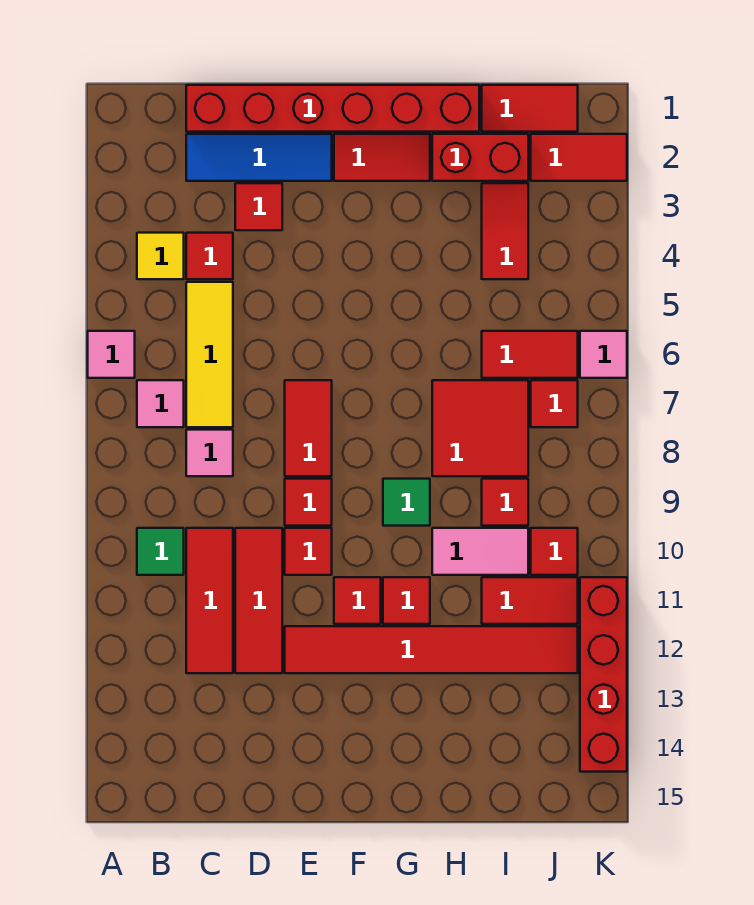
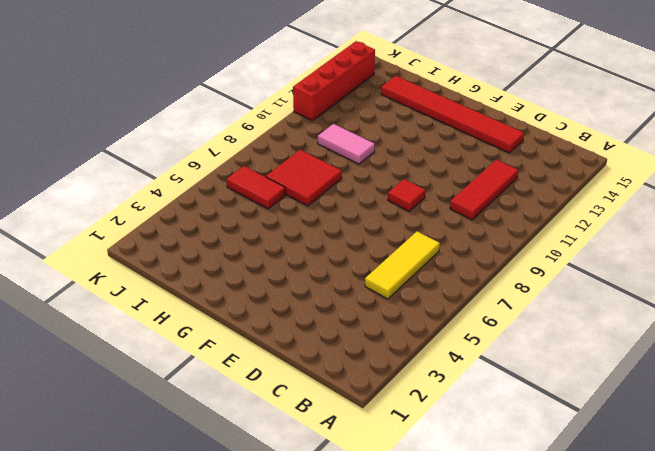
red 1x6 tile [381,76,524,153] -> red 1x6 tile moved to [285,626,578,673]
none -> pink 1x1 tile [88,331,135,378]
none -> yellow 1x1 tile [137,233,184,279]
none -> pink 1x1 tile [137,380,184,427]
none -> green 1x1 tile [137,528,184,575]

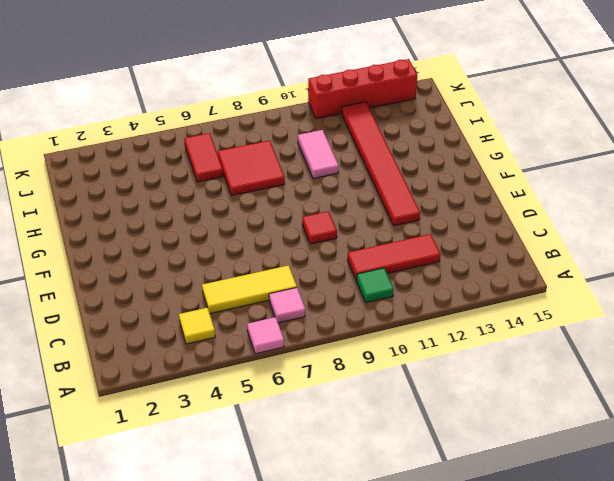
none -> red 1x6 brick [186,85,479,132]
none -> blue 1x3 tile [186,134,332,181]
none -> red 1x1 tile [186,233,233,279]
none -> pink 1x1 tile [186,430,233,476]

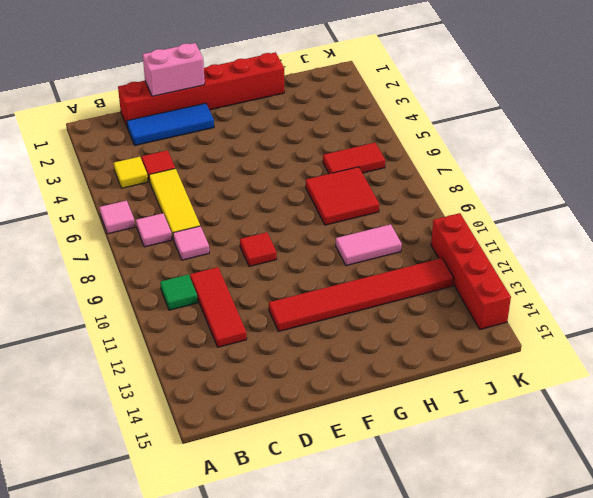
pink 1x2 brick [143,43,205,96] -> none
none -> red 1x1 tile [235,183,282,230]
none -> red 1x3 tile [235,528,282,673]
none -> red 1x2 tile [285,380,332,476]
none -> red 1x1 tile [285,528,332,575]

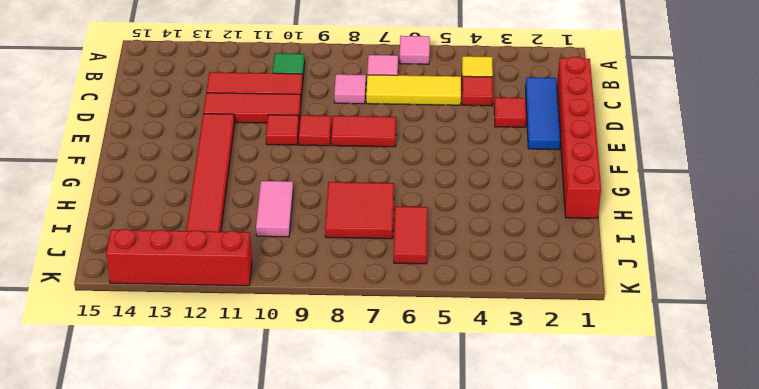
none -> red 1x2 tile [334,134,430,181]
none -> red 1x1 tile [334,577,381,624]
none -> green 1x1 tile [383,479,430,526]
none -> red 1x1 tile [383,577,430,624]

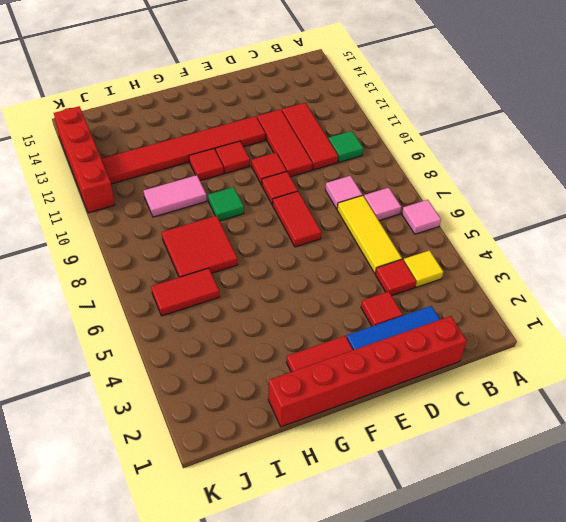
none -> red 1x2 brick [432,134,528,181]
none -> red 1x2 tile [482,85,578,132]
none -> red 1x2 tile [482,183,528,279]
none -> red 1x1 tile [482,479,528,526]

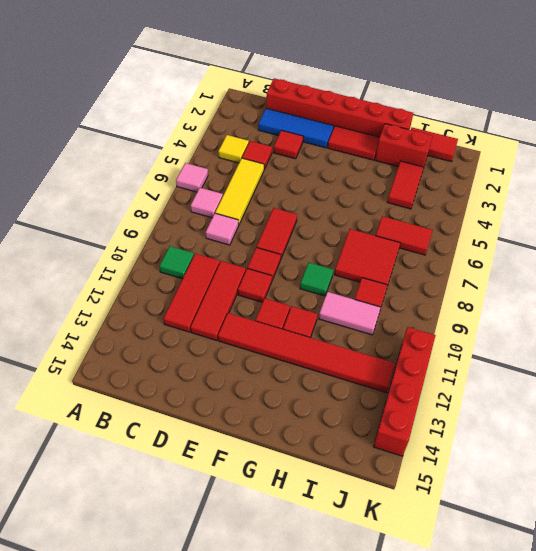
none -> red 1x2 tile [482,577,578,624]
none -> red 1x2 tile [531,134,627,181]
none -> red 1x1 tile [531,380,578,427]
none -> red 1x1 tile [531,528,578,575]

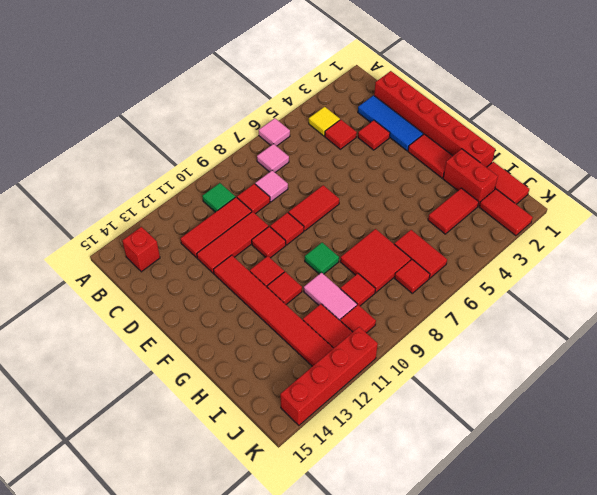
red 1x1 brick [122,227,160,272] -> none
red 1x1 tile [237,184,270,214] -> none
none -> yellow 1x3 tile [186,282,233,427]
none -> pink 1x1 tile [580,331,627,378]

